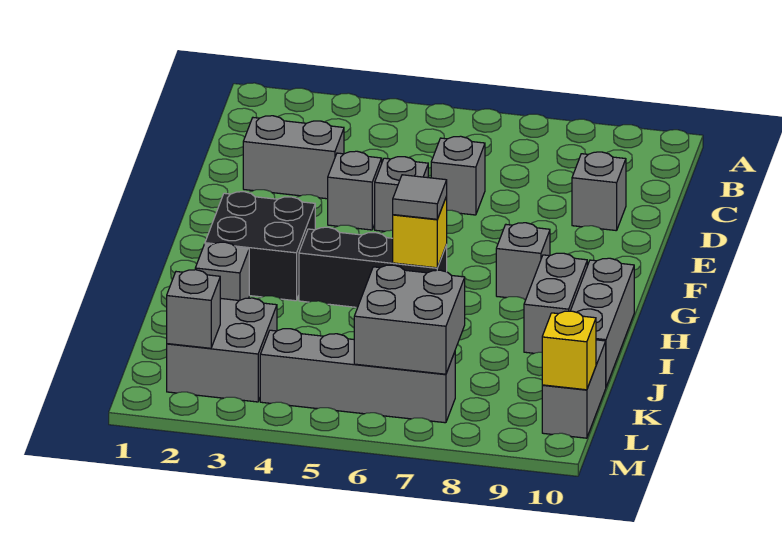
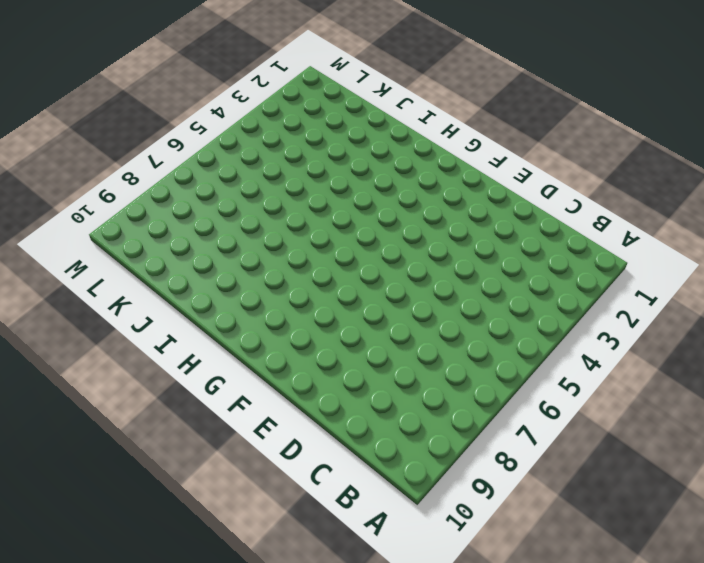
none -> grey 1x2 brick [243,116,344,199]
none -> grey 1x1 brick [431,136,485,215]
none -> grey 1x1 brick [572,152,626,231]

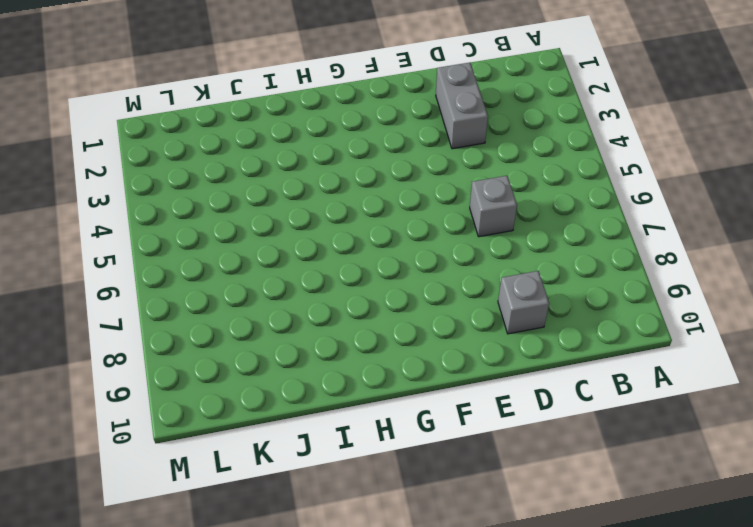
none -> grey 1x1 brick [328,151,382,230]
none -> grey 1x1 brick [375,157,428,231]
none -> black 2x2 brick [205,192,315,301]

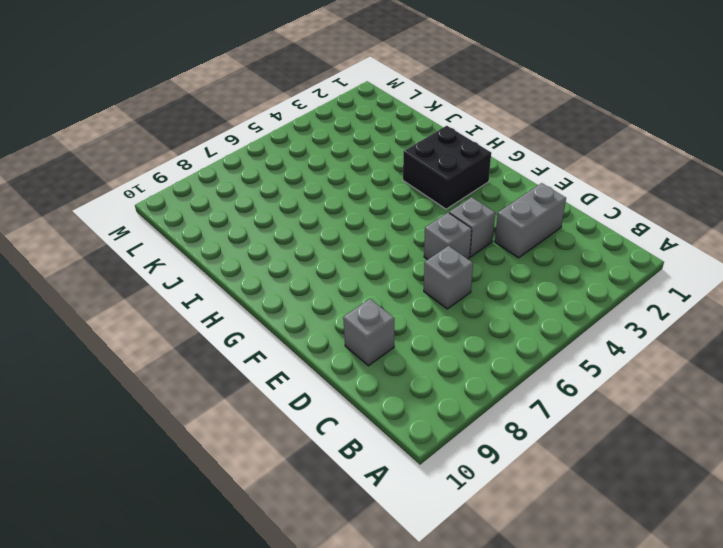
none -> grey 1x1 brick [496,223,550,300]
none -> black 1x3 brick [299,227,447,307]
none -> grey 1x2 brick [524,253,587,353]

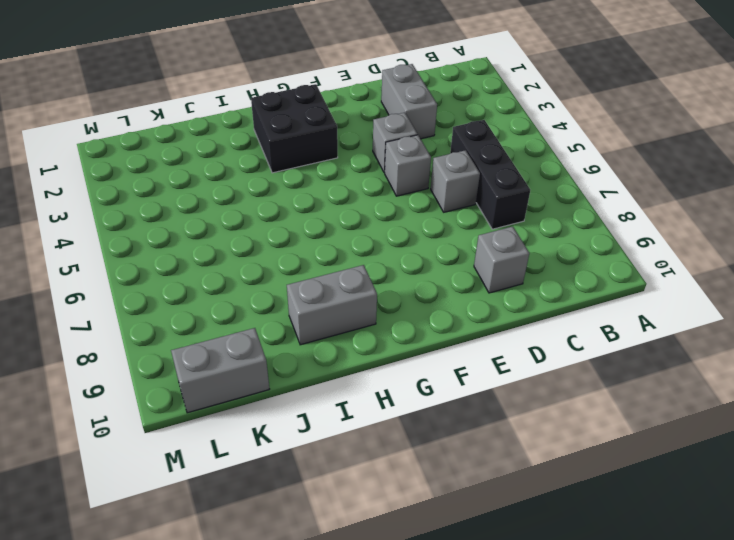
black 1x3 brick [450,120,530,229] -> black 1x3 brick moved to [299,227,447,307]
none -> grey 1x1 brick [496,223,550,300]
none -> grey 1x3 brick [571,258,634,387]
none -> grey 1x1 brick [195,242,249,300]

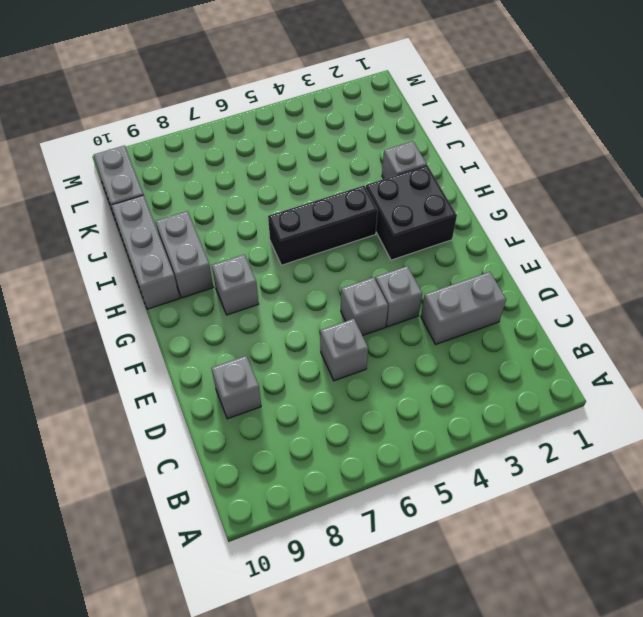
none -> grey 2x2 brick [167,298,277,402]
none -> grey 1x4 brick [260,329,455,423]
none -> yellow 1x1 brick [393,196,447,268]

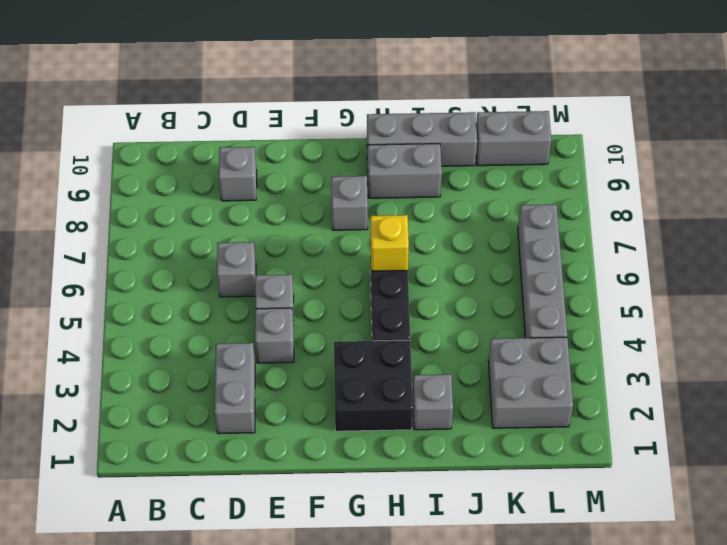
none -> grey 2x2 brick [354,265,465,374]
none -> grey 1x1 brick [167,270,220,348]
none -> yellow 1x1 brick [542,311,596,390]

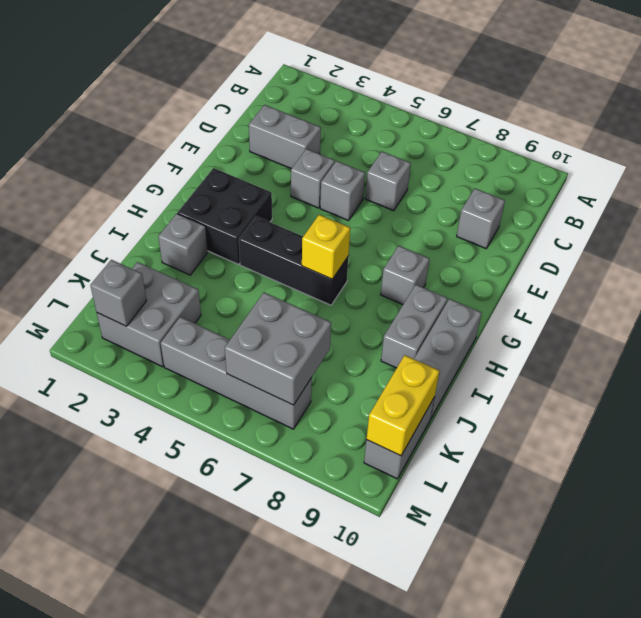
yellow 1x2 brick [367,355,439,456] -> yellow 1x1 brick [542,311,596,390]
none -> grey 1x1 tile [393,175,447,219]

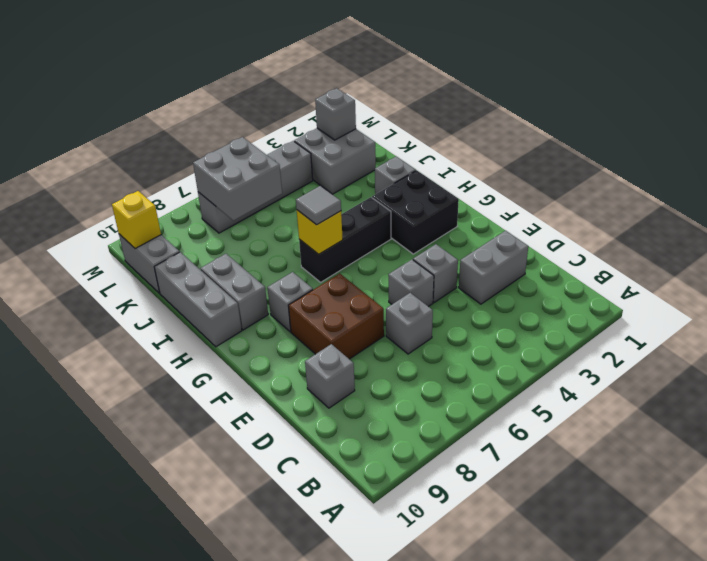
brown 2x2 brick [288,274,384,359] -> none

